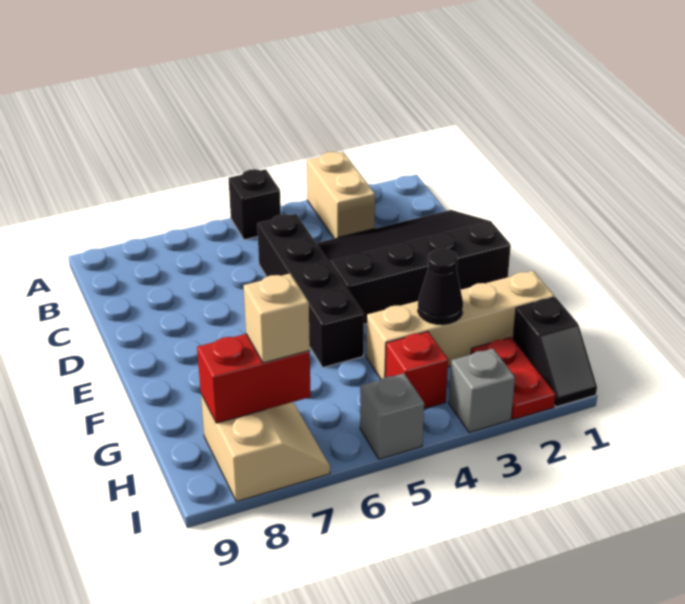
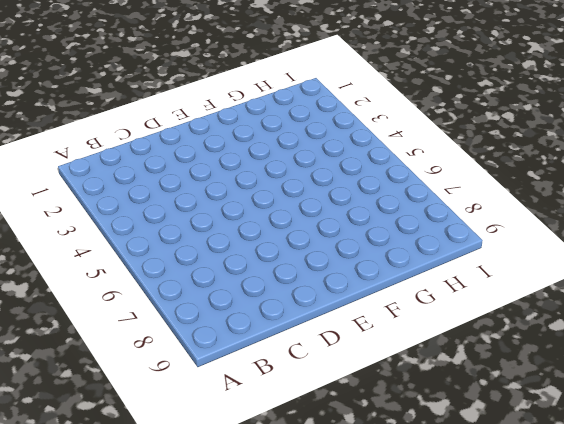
none -> tan 1x2 brick [307,152,375,238]
none -> black 1x1 brick [228,169,281,240]
none -> black 3x4 slope [316,210,511,324]

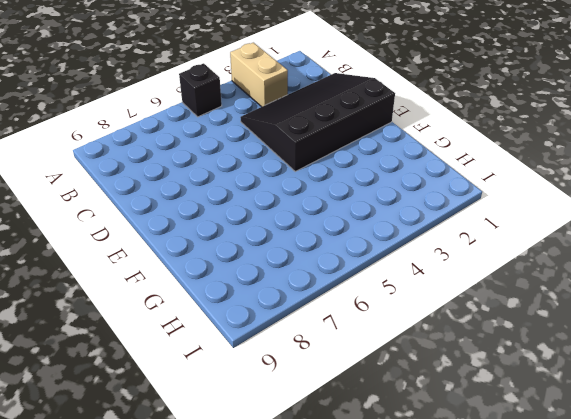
none -> black 1x4 brick [257,214,364,368]
none -> tan 1x4 brick [366,271,554,379]
none -> black 1x2 slope [513,297,597,407]

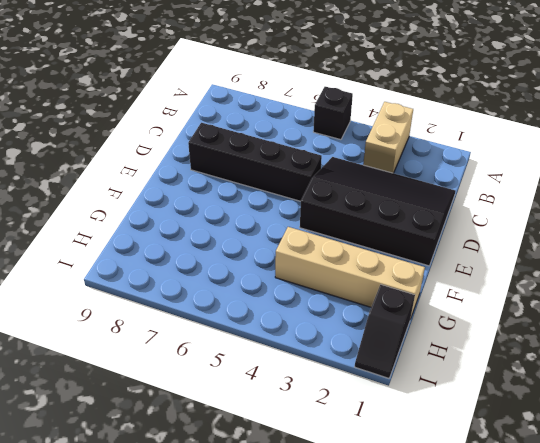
black 1x4 brick [188,123,322,201] -> black 1x4 brick turned to [257,214,364,368]
none -> red 1x2 plate [471,337,556,420]
none -> red 1x1 brick [385,332,448,409]
none -> tan 2x2 slope [201,394,330,502]

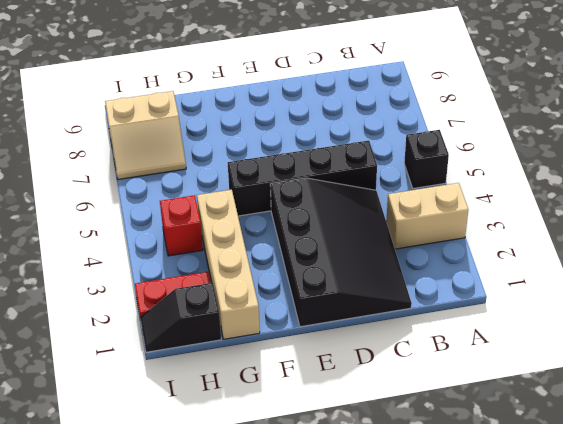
none -> grey 1x1 brick [449,349,515,433]
none -> grey 1x1 brick [360,373,424,459]
none -> black 1x1 cone [418,249,463,325]

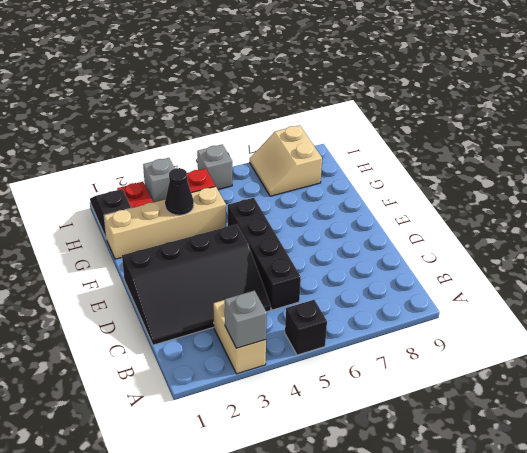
grey 1x1 brick [225,291,267,348] -> none
none -> red 1x2 brick [197,334,311,423]
none -> tan 1x1 brick [244,274,310,363]

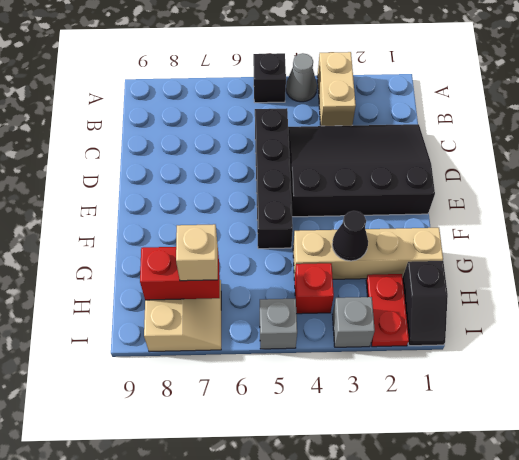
grey 1x1 cone [286,53,317,102] -> none

